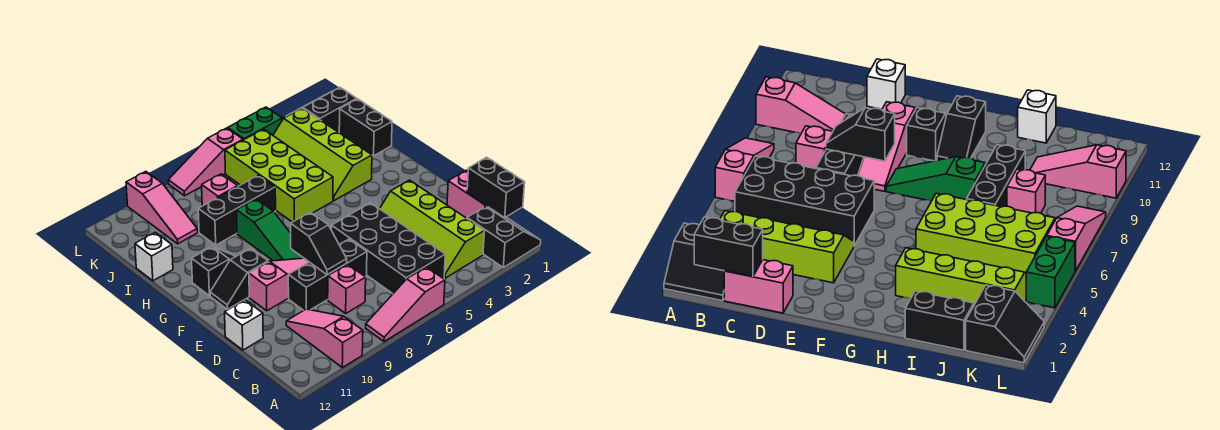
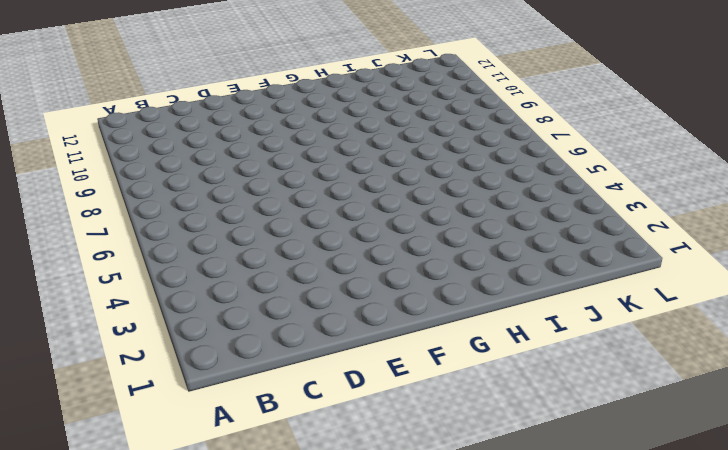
none -> black 2x2 slope [467,206,541,268]
none -> pink 1x3 slope [366,267,445,342]
none -> pink 1x3 slope [286,309,363,368]

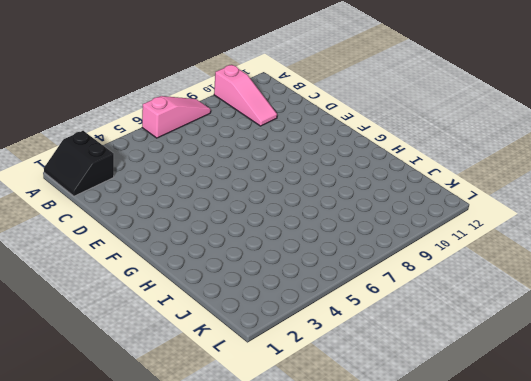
none -> lime 2x4 slope [380,180,484,278]
none -> black 2x4 brick [331,203,445,294]
none -> pink 1x2 brick [447,170,489,218]

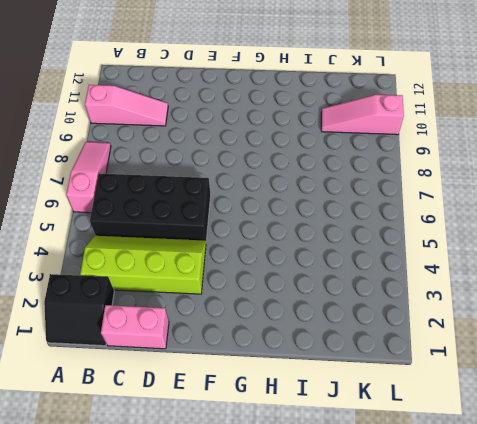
none -> pink 1x1 brick [328,264,366,313]
none -> black 1x3 brick [288,239,367,310]
none -> white 1x1 brick [225,300,263,350]

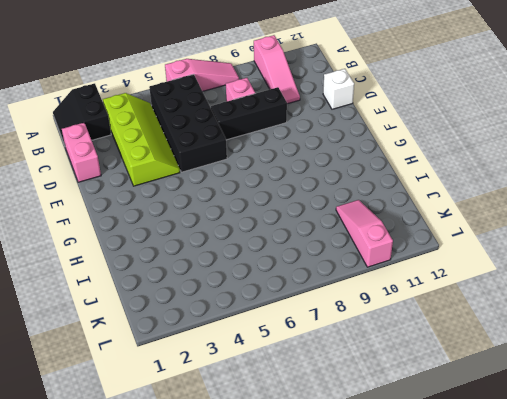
none -> pink 1x3 slope [249,258,309,311]
none -> green 1x3 slope [237,199,303,261]
none -> black 1x2 slope [210,248,268,309]

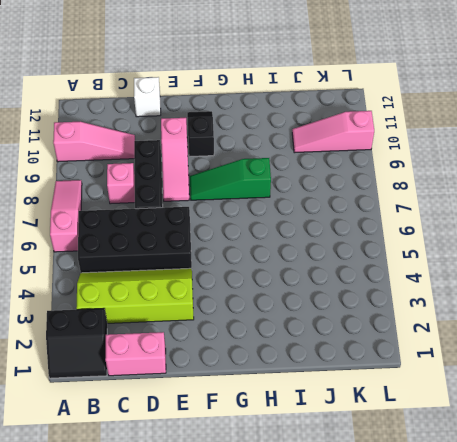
none -> black 1x2 slope [192,247,235,296]
none -> lime 2x4 slope [273,108,372,201]
none -> lime 2x4 brick [225,129,333,222]

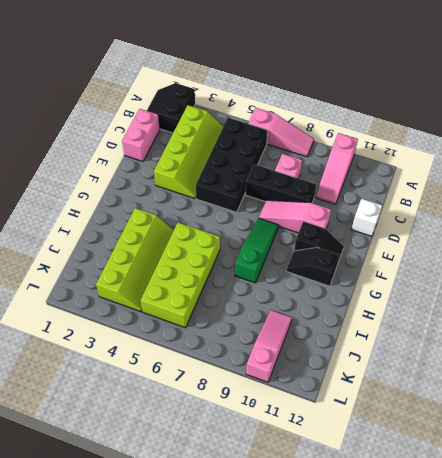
none -> black 1x2 brick [339,99,392,156]
none -> black 1x3 brick [198,175,276,245]
none -> white 1x1 brick [135,232,173,281]

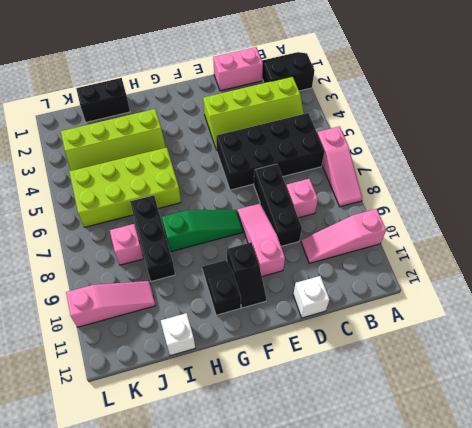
none -> black 2x2 slope [286,87,357,132]
none -> green 1x2 brick [228,107,282,140]
none -> pink 1x3 slope [168,128,243,196]

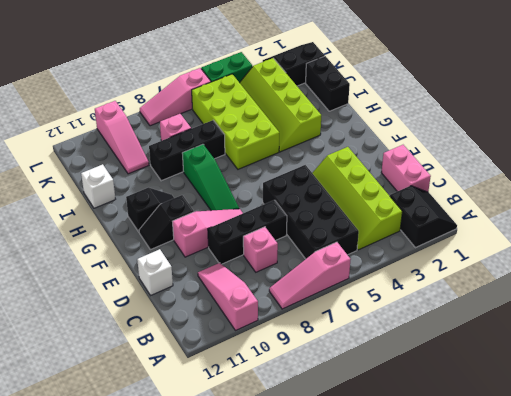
none -> black 1x2 brick [467,157,525,218]
none -> black 1x2 slope [291,212,347,275]

